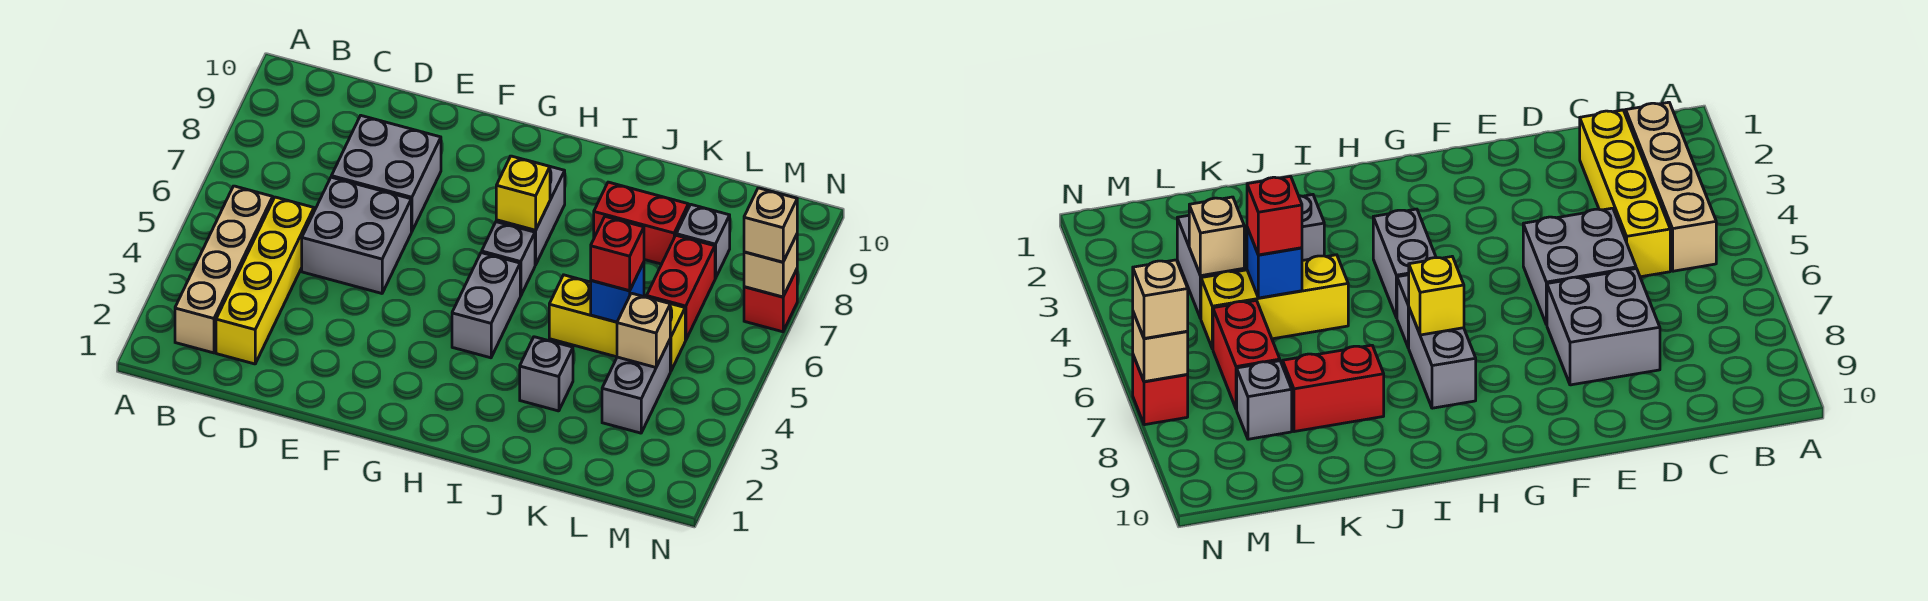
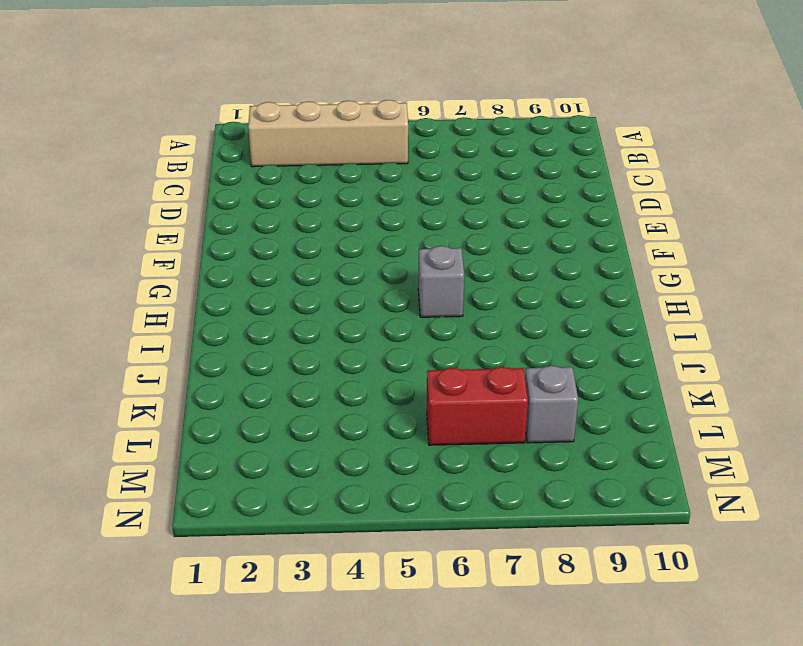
none -> yellow 1x4 brick [216,197,314,364]
none -> grey 2x2 brick [302,177,411,293]
none -> grey 2x2 brick [331,116,441,232]

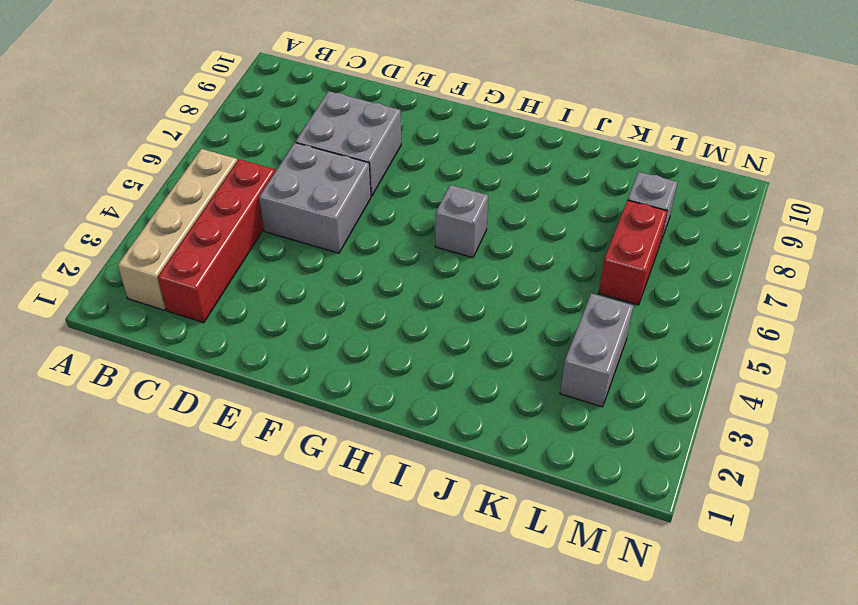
red 1x4 brick [158,159,275,323] -> yellow 1x4 brick [216,197,314,364]
none -> grey 1x2 brick [452,253,520,358]
none -> grey 1x2 brick [496,167,565,265]
none -> grey 1x1 brick [520,337,573,411]

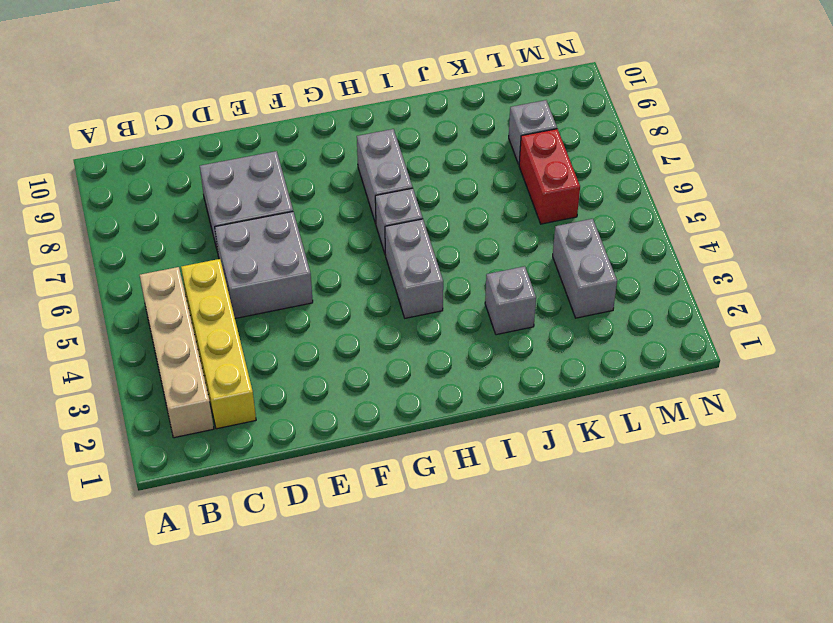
none -> yellow 1x3 brick [549,275,685,371]
none -> red 1x2 brick [594,182,688,264]
none -> red 1x1 brick [744,269,797,332]

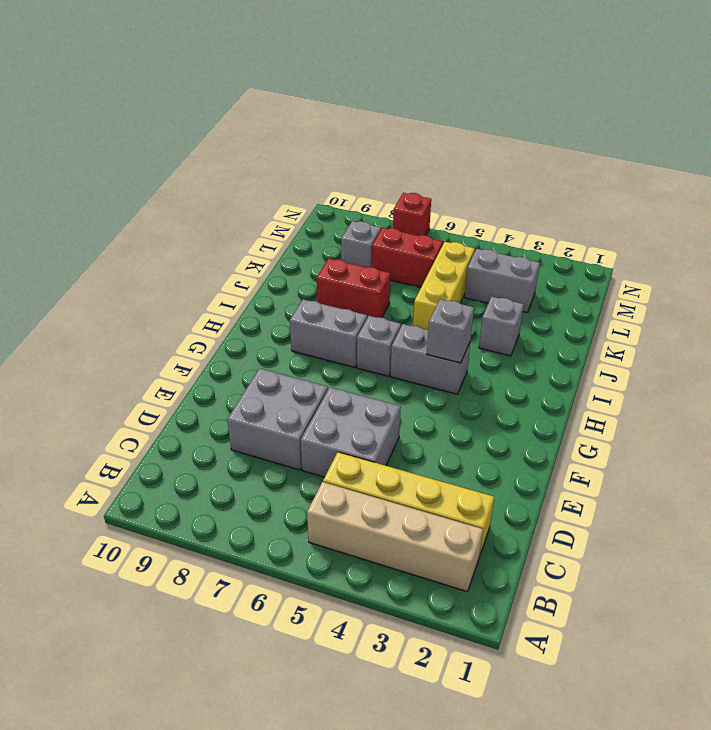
grey 1x1 brick [427,299,474,363] -> none
red 1x2 brick [317,259,390,318] -> red 1x2 brick turned to [594,182,688,264]
none -> yellow 1x1 brick [496,156,550,230]
none -> blue 1x1 brick [591,262,644,322]
none -> tan 1x1 brick [617,293,670,367]

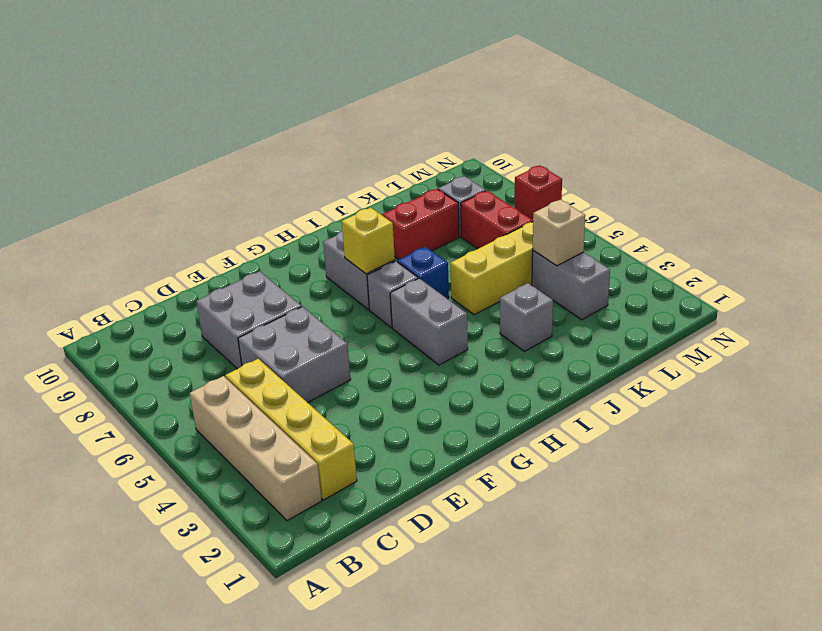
blue 1x1 brick [397,247,449,299] -> blue 1x1 brick moved to [591,262,644,322]
none -> tan 1x1 brick [744,235,797,297]
none -> red 1x1 brick [591,217,644,291]
none -> tan 1x1 brick [744,188,797,262]

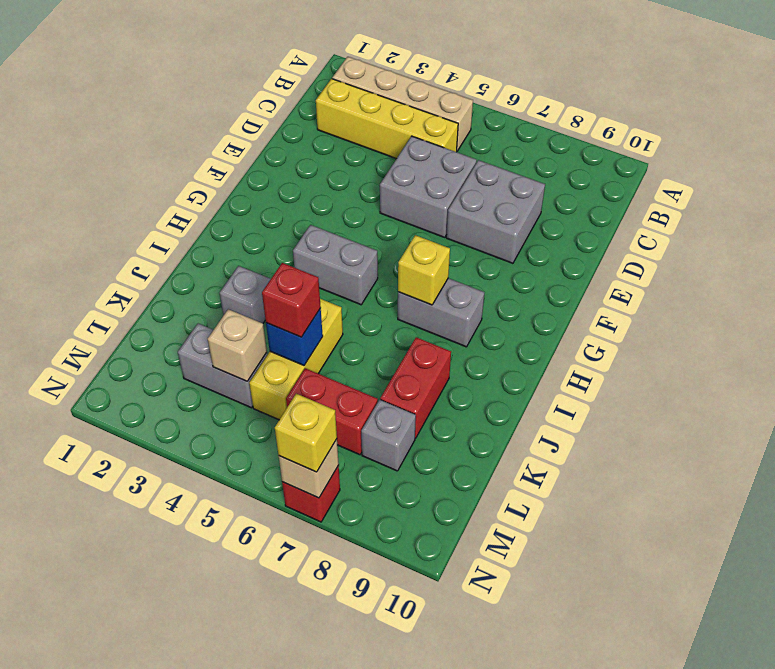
yellow 1x1 brick [275,394,337,472] -> tan 1x1 brick [744,188,797,262]
none -> grey 1x1 brick [482,222,535,296]

